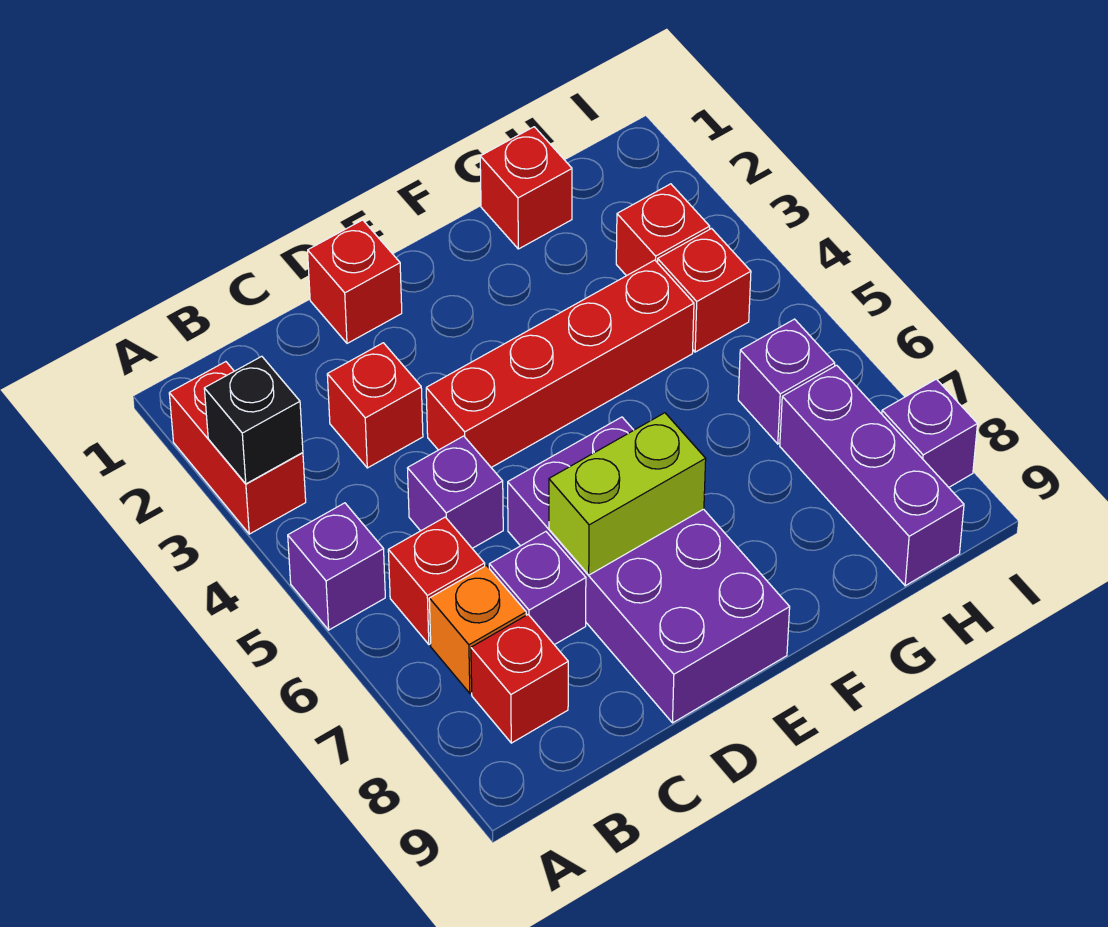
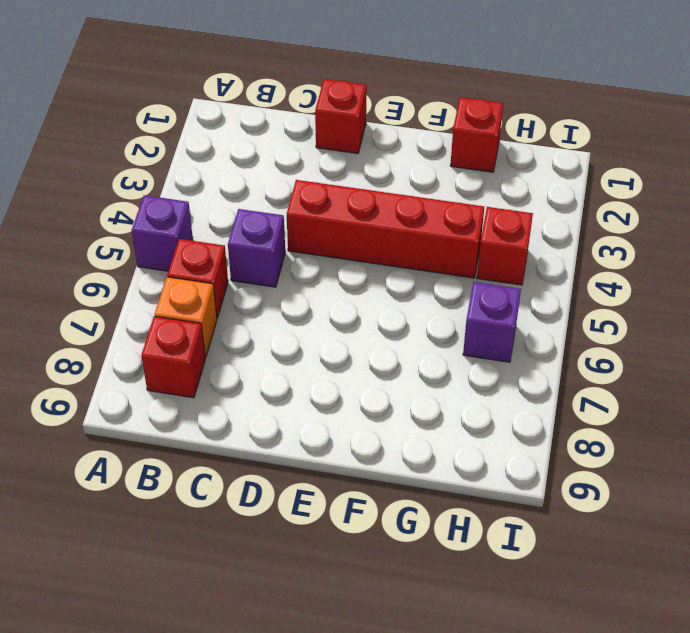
none -> red 1x2 brick [169,362,306,534]
none -> red 1x1 brick [327,343,423,468]
none -> purple 1x1 brick [489,532,586,645]

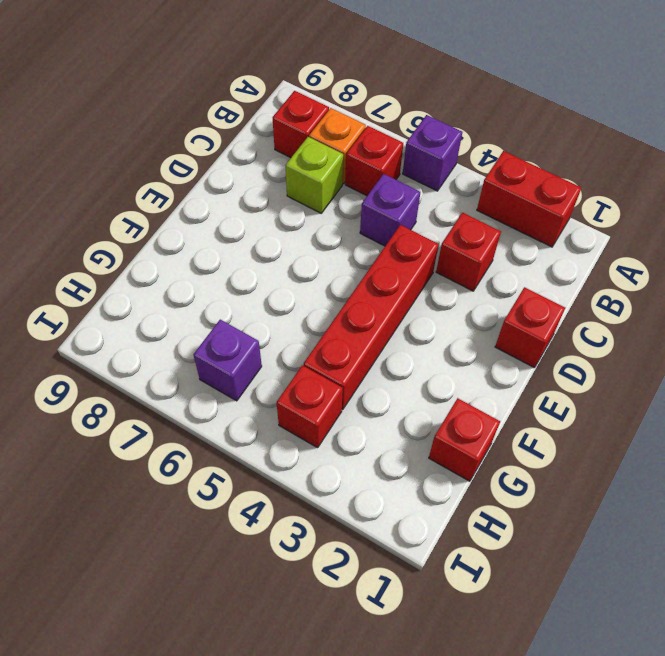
lime 1x1 brick [285,137,343,213] -> purple 1x1 brick [489,532,586,645]
none -> purple 2x4 brick [508,417,790,723]
none -> red 1x1 brick [616,184,710,276]
none -> purple 1x3 brick [780,365,964,586]

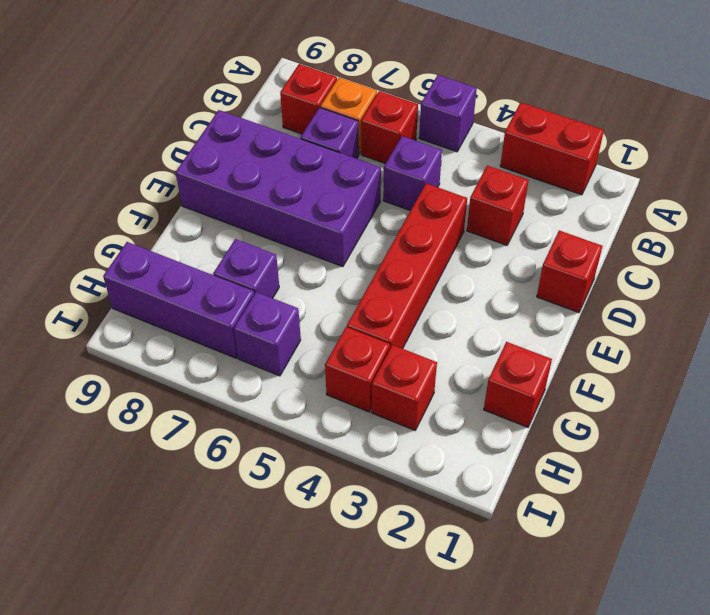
purple 1x1 brick [213,239,279,298] -> purple 1x1 brick moved to [882,379,977,487]
none -> black 1x1 brick [204,356,303,484]
none -> lime 1x2 brick [549,413,706,575]

